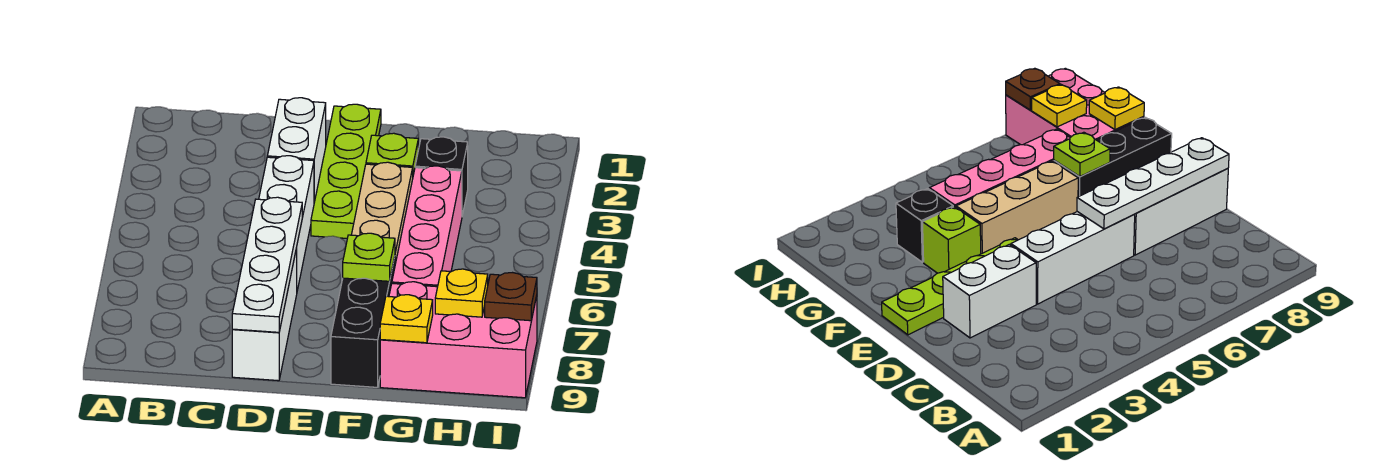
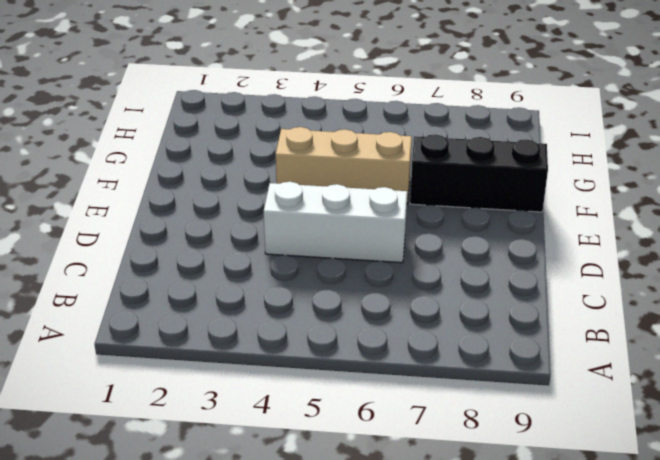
none -> white 1x2 brick [267,98,326,202]
none -> white 1x3 brick [232,248,297,381]
none -> lime 1x4 plate [311,104,381,238]

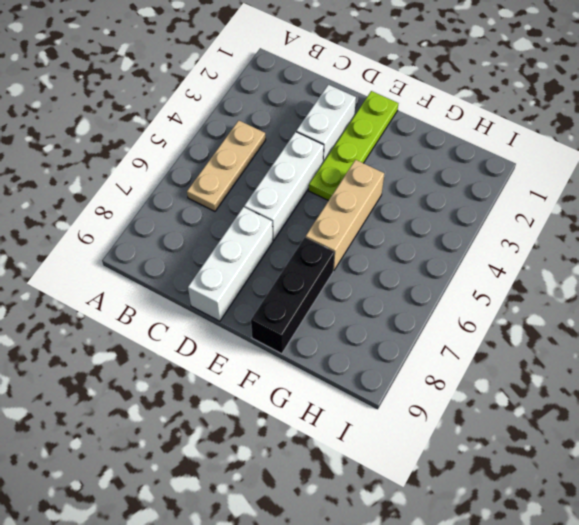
tan 1x3 plate [187,120,266,211] -> none
none -> lime 1x1 brick [366,133,418,175]
none -> black 1x1 brick [415,137,468,215]
none -> pink 1x4 brick [392,166,462,287]

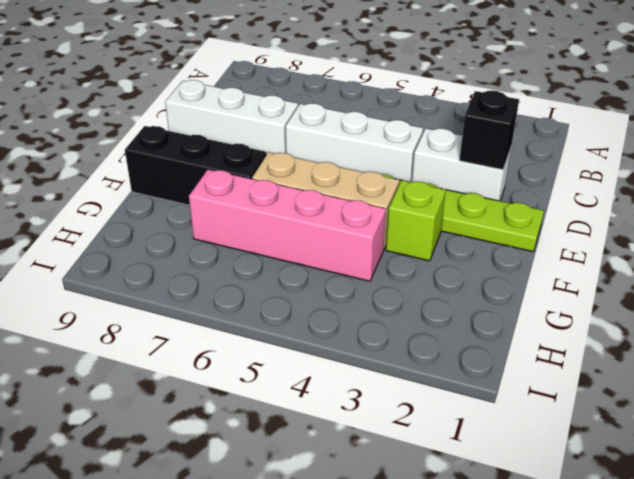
black 1x1 brick [459,91,519,170] -> black 1x1 brick moved to [415,137,468,215]
none -> pink 2x3 brick [380,282,537,398]
none -> white 1x4 plate [232,197,302,332]
none -> lime 1x1 plate [343,233,395,281]

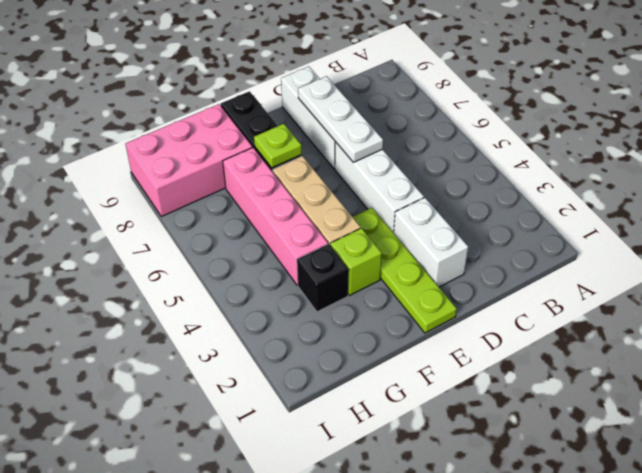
white 1x3 plate [298,76,383,162] -> white 1x4 plate [232,197,302,332]
none -> yellow 1x1 plate [380,295,433,343]
none -> yellow 1x1 plate [435,269,488,317]
none -> brown 1x1 plate [485,273,537,321]

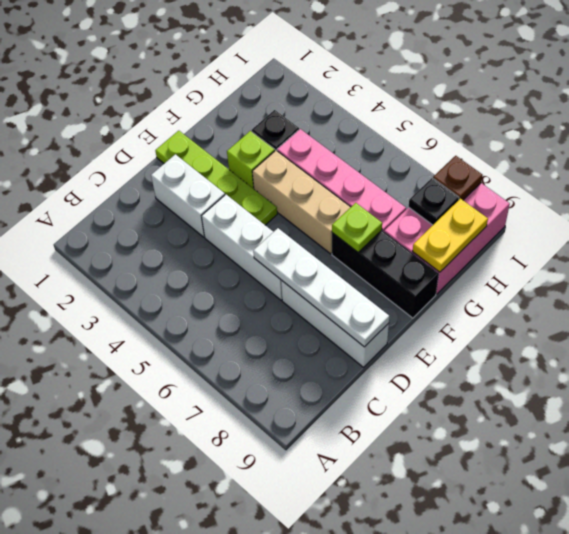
yellow 1x2 plate [413,199,488,272] -> yellow 1x1 plate [380,295,433,343]
black 1x1 plate [409,178,459,225] -> yellow 1x1 plate [435,269,488,317]

